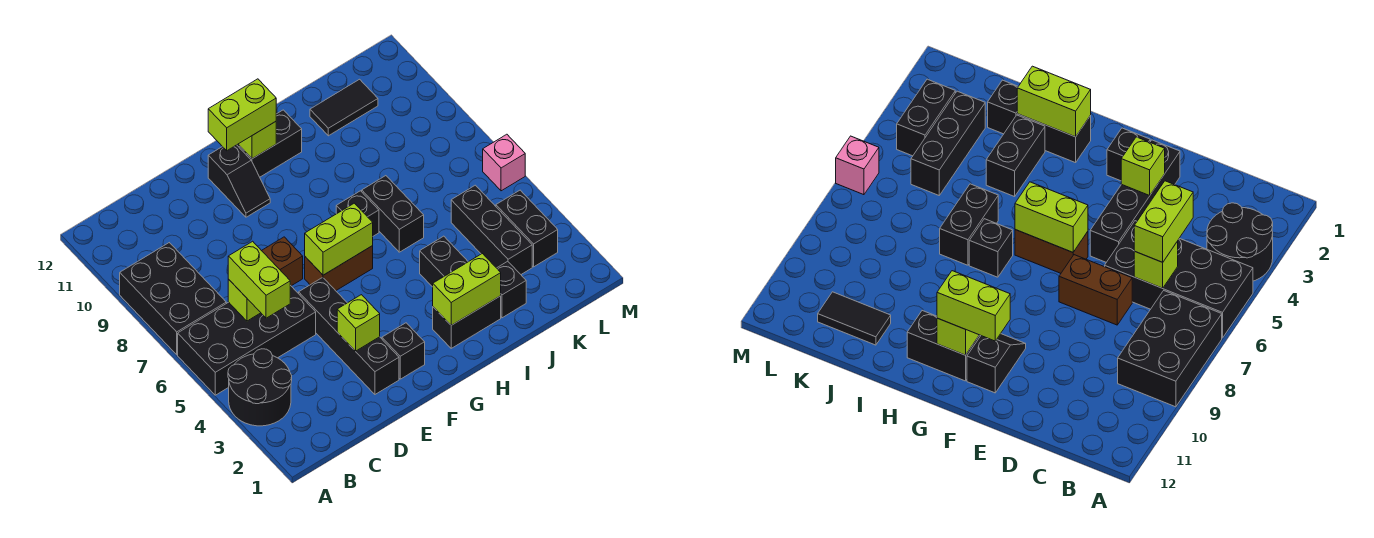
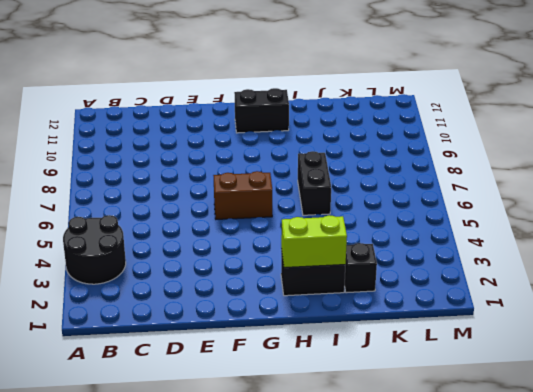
none -> black 2x4 brick [178,285,316,395]
none -> black 2x3 brick [120,243,226,355]
none -> brown 1x2 brick [262,237,303,286]

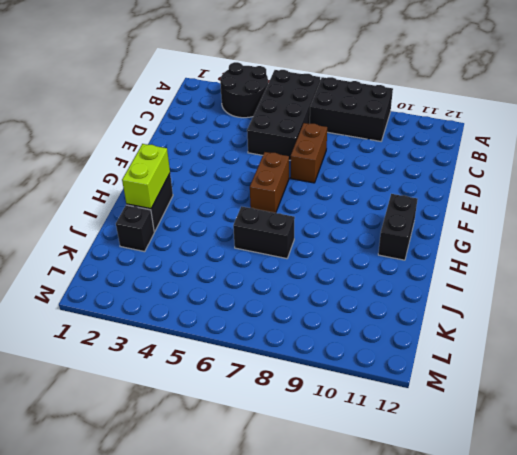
none -> black 1x4 brick [299,277,399,394]
none -> black 1x1 brick [382,323,425,379]
none -> black 1x2 slope [208,145,270,217]

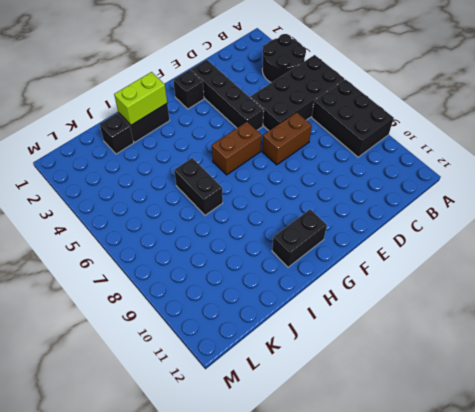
none -> black 1x2 slope [208,145,270,217]
none -> black 1x1 brick [336,191,379,236]
none -> black 1x2 brick [420,236,468,287]

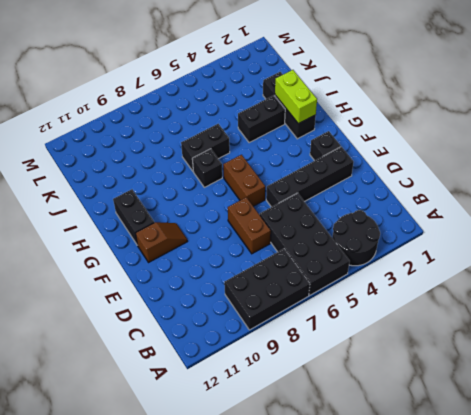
brown 1x2 slope [136,222,187,263] -> black 1x2 slope [208,145,270,217]
none -> black 1x2 tile [310,79,378,136]
none -> black 1x3 brick [451,185,532,274]
none -> black 1x2 brick [496,190,558,267]

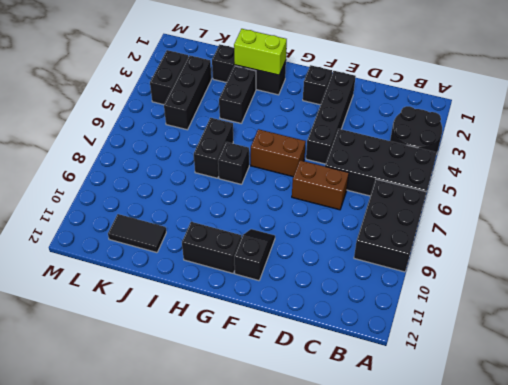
none -> pink 1x1 brick [483,134,525,191]
none -> lime 1x1 brick [228,279,261,321]
none -> lime 1x1 brick [337,295,380,351]

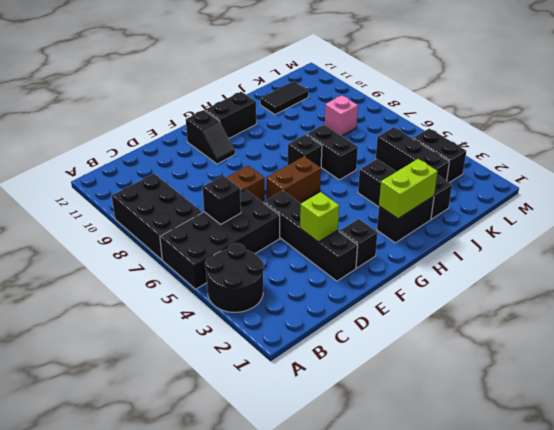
black 1x1 brick [203,176,241,224] -> lime 1x1 brick [228,279,261,321]
pink 1x1 brick [325,95,358,136] -> pink 1x1 brick moved to [483,134,525,191]
none -> lime 1x2 brick [305,203,373,275]
none -> lime 1x1 brick [238,122,276,159]
none -> lime 1x2 brick [228,241,290,318]

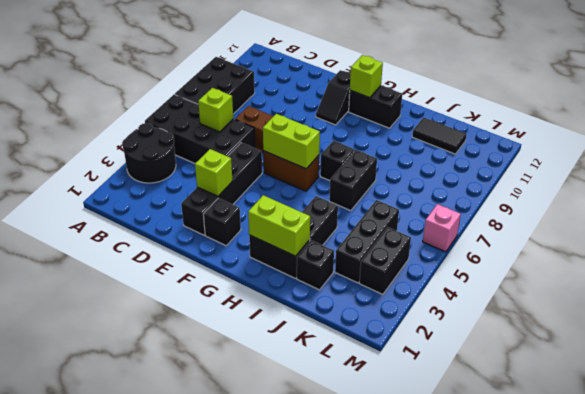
none -> lime 1x2 brick [228,241,290,318]
none -> lime 1x2 brick [208,79,276,151]

